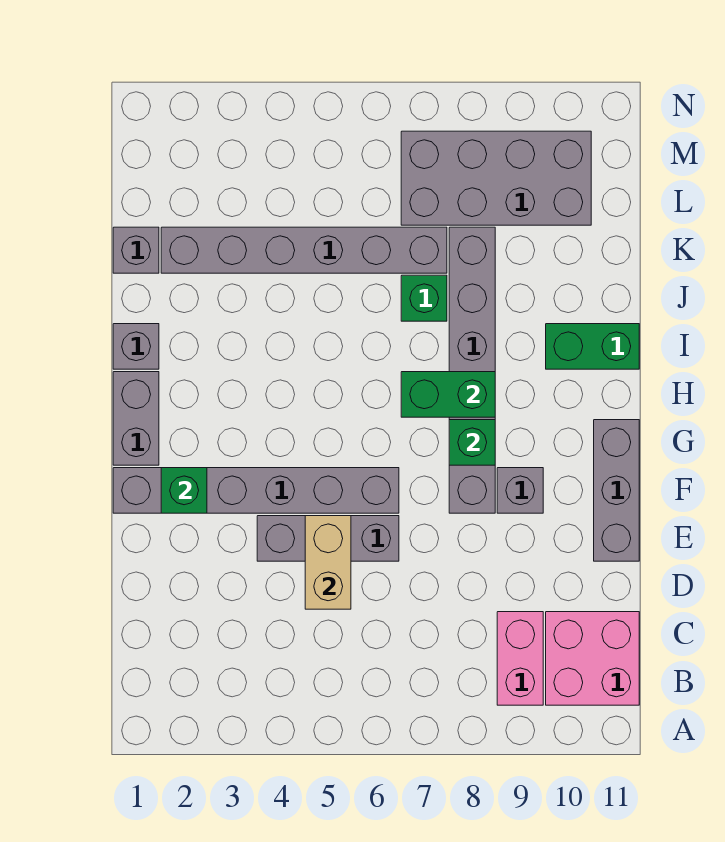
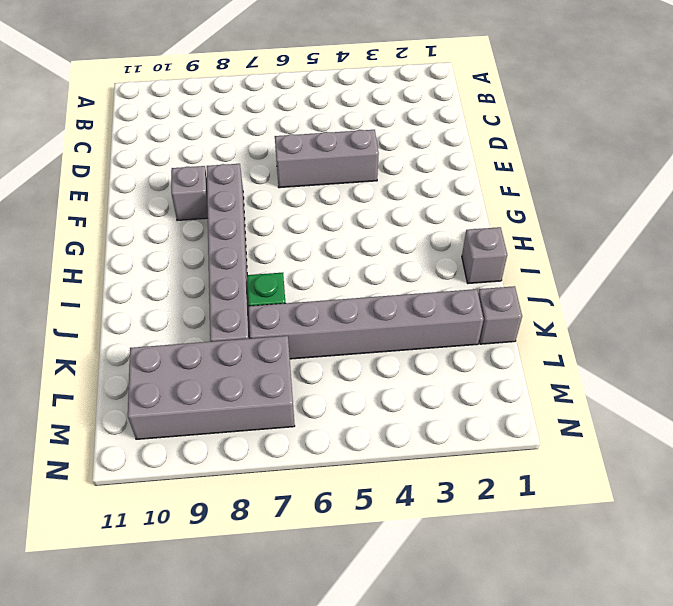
none -> pink 1x2 brick [497,612,543,705]
none -> pink 2x2 brick [546,612,639,705]
none -> grey 1x3 brick [594,420,639,561]

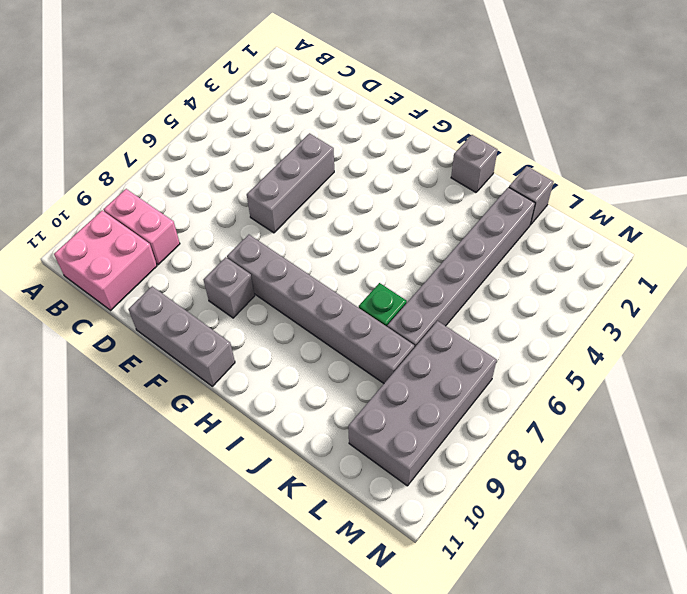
none -> grey 1x6 brick [113,468,399,513]
none -> grey 1x2 brick [113,372,159,465]
none -> green 1x2 brick [546,324,639,369]

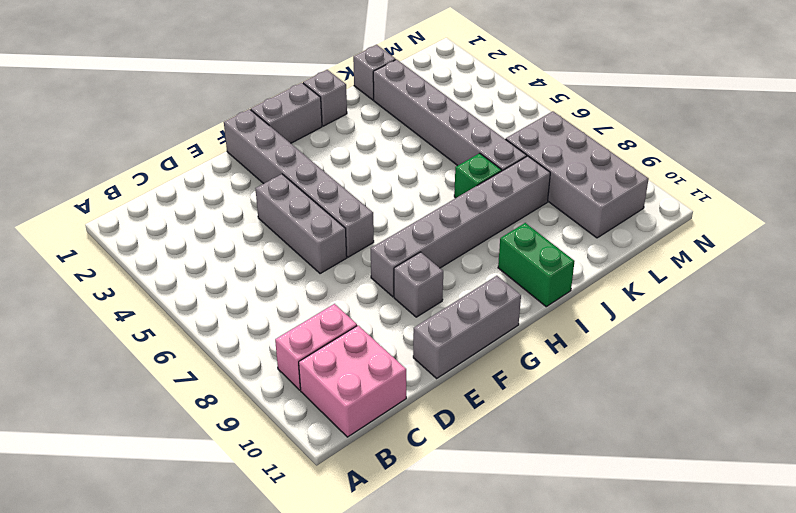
none -> tan 1x2 brick [305,516,351,609]
none -> green 1x1 brick [161,468,207,513]
none -> green 1x1 brick [449,420,495,465]

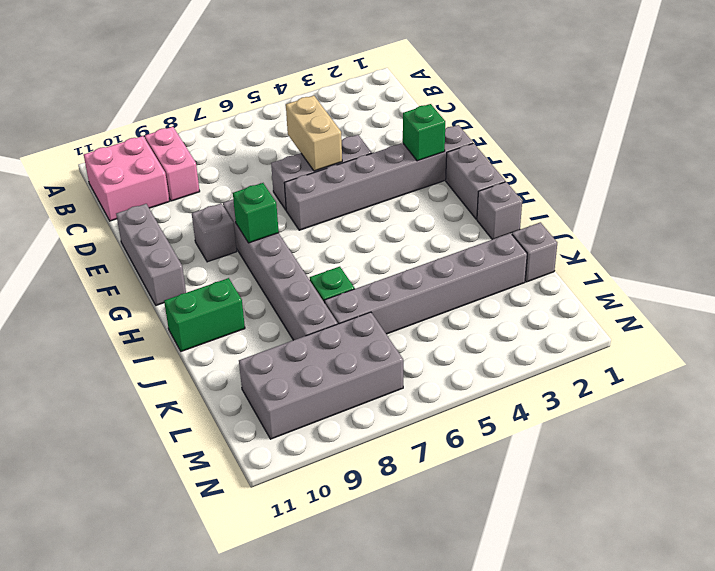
none -> green 1x2 brick [401,372,495,417]

